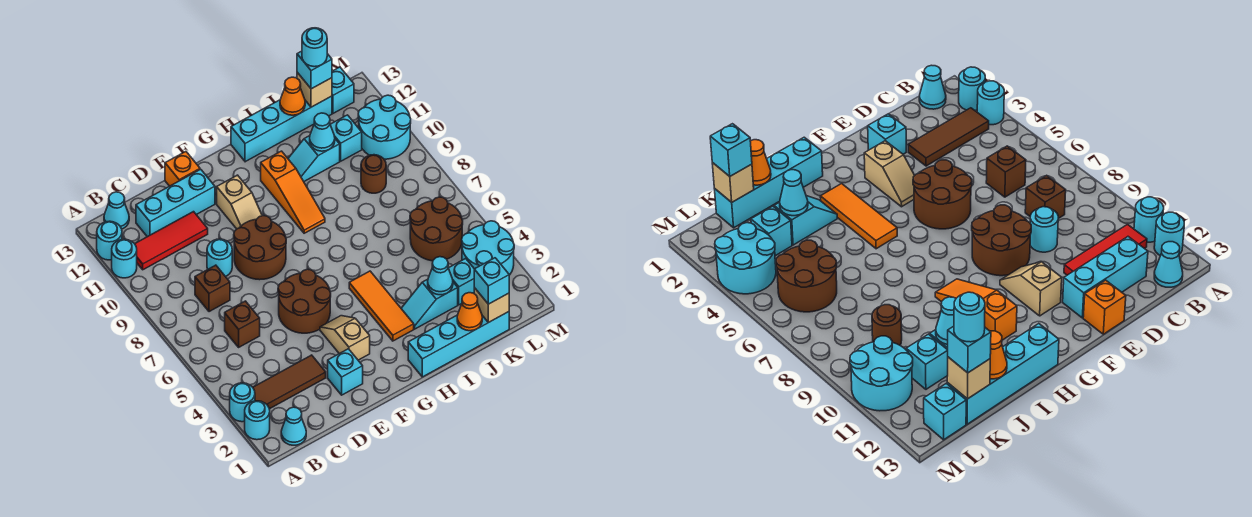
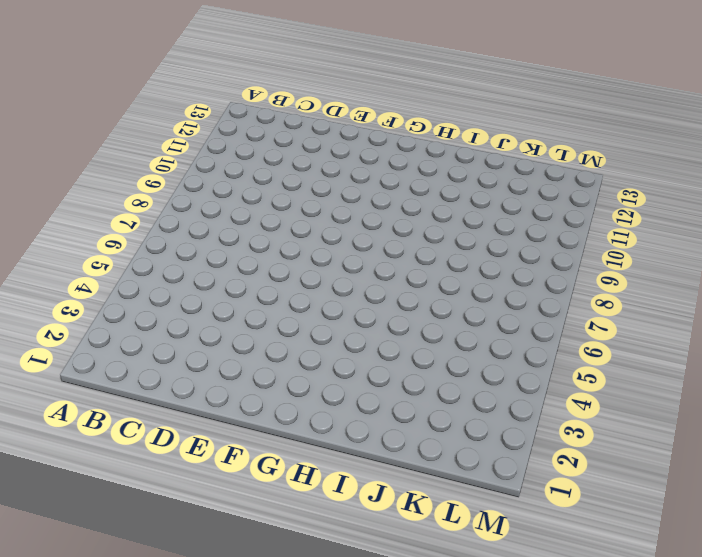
none -> cyan 1x1 round brick [245,401,270,440]
none -> cyan 1x1 round brick [230,383,255,422]
none -> cyan 1x1 round brick [112,239,137,278]
none -> cyan 1x1 round brick [97,221,122,260]

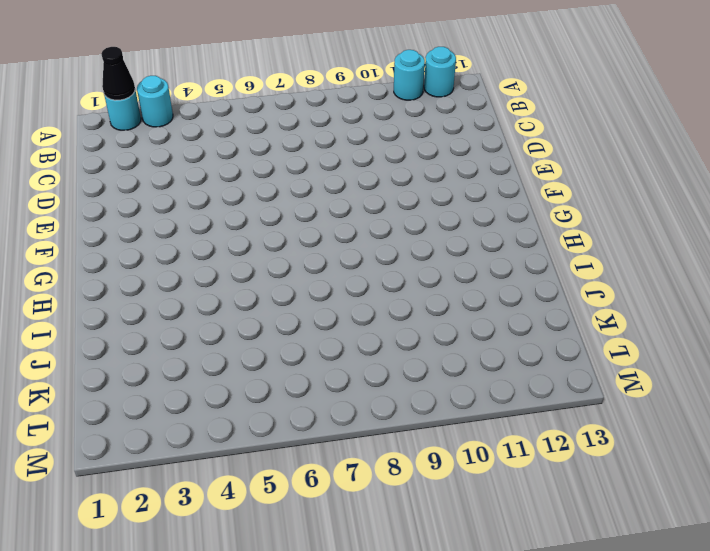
black 1x1 cone [101,47,135,100] -> none
none -> cyan 1x1 cone [281,407,306,445]
none -> brown 1x3 tile [253,355,326,409]
none -> red 1x3 tile [135,212,208,270]
none -> cyan 1x1 cone [104,192,129,229]

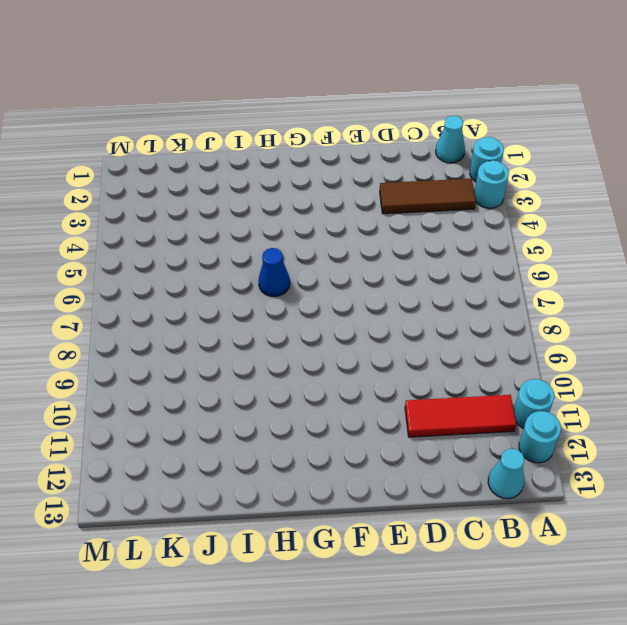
blue 1x1 cone [258,248,290,296] -> none
none -> brown 1x1 brick [225,301,260,347]
none -> brown 1x1 brick [195,265,230,312]
none -> cyan 1x3 brick [136,169,215,237]
none -> cyan 1x1 round brick [207,239,232,277]

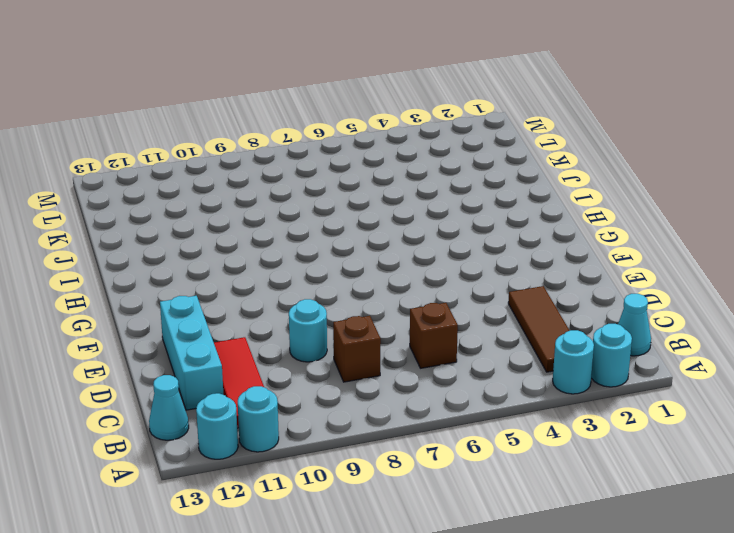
none -> cyan 1x1 brick [328,349,363,395]
none -> brown 2x2 round brick [278,269,331,333]
none -> brown 2x2 round brick [234,216,286,280]
none -> orange 1x1 brick [165,152,200,186]

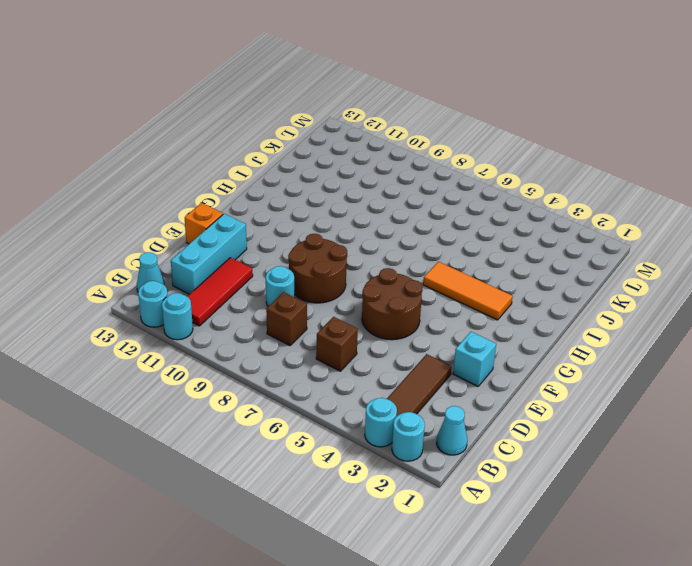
none -> tan 1x2 slope [320,316,370,360]
none -> tan 1x2 slope [217,175,262,229]
none -> cyan 1x4 brick [408,312,509,377]
none -> orange 1x3 slope [261,151,325,233]

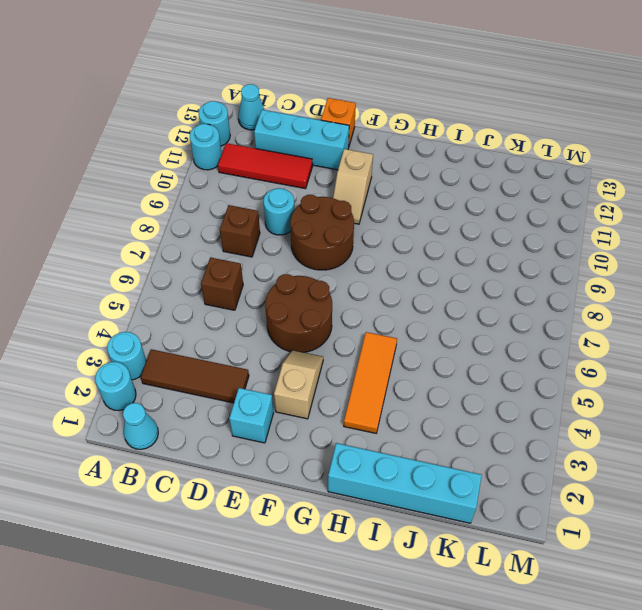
none -> orange 1x3 slope [261,151,325,233]
none -> cyan 1x4 brick [231,96,332,162]
none -> cyan 1x2 slope [401,279,458,329]
none -> cyan 1x2 slope [288,136,340,181]

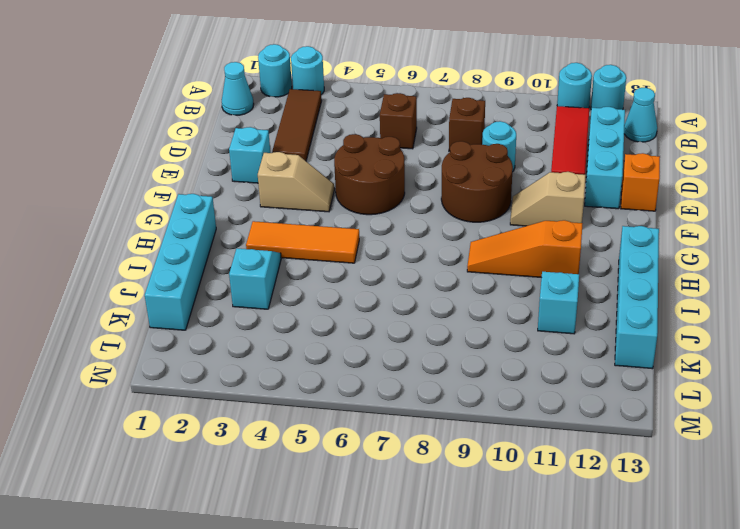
none -> cyan 1x1 brick [449,259,474,305]
none -> brown 2x2 round brick [410,197,463,261]
none -> brown 1x1 round brick [361,155,386,193]
none -> cyan 1x1 brick [330,115,362,161]

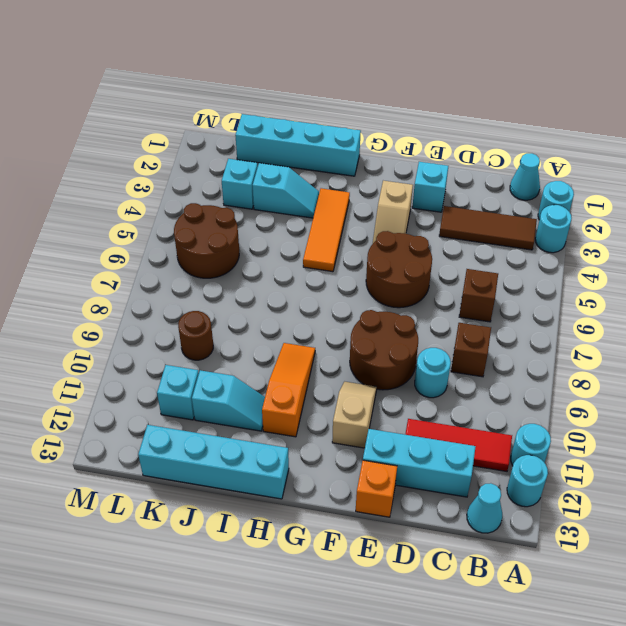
none -> cyan 2x2 round brick [462,221,514,275]
none -> cyan 2x2 round brick [358,95,411,159]
none -> cyan 1x1 brick [332,67,354,113]
none -> orange 1x1 cone [457,293,482,331]

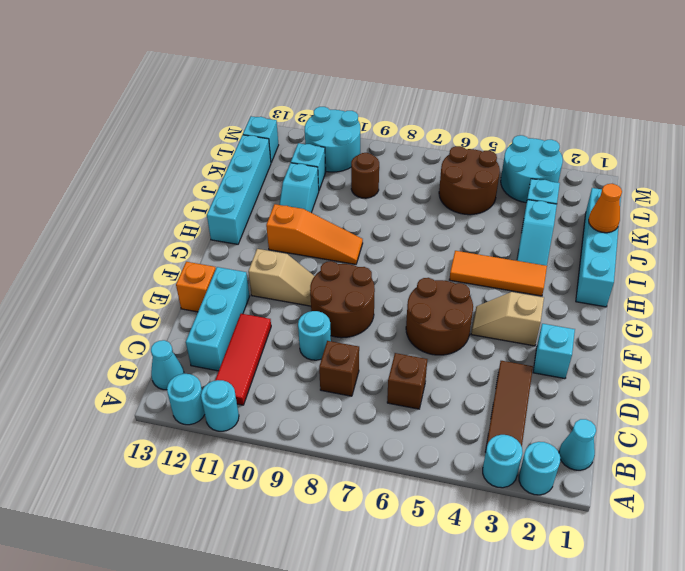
none -> cyan 1x1 cone [428,257,453,295]
none -> cyan 1x1 cone [310,113,335,151]
none -> orange 1x1 cone [280,77,305,115]
none -> tan 1x1 brick [474,288,509,323]

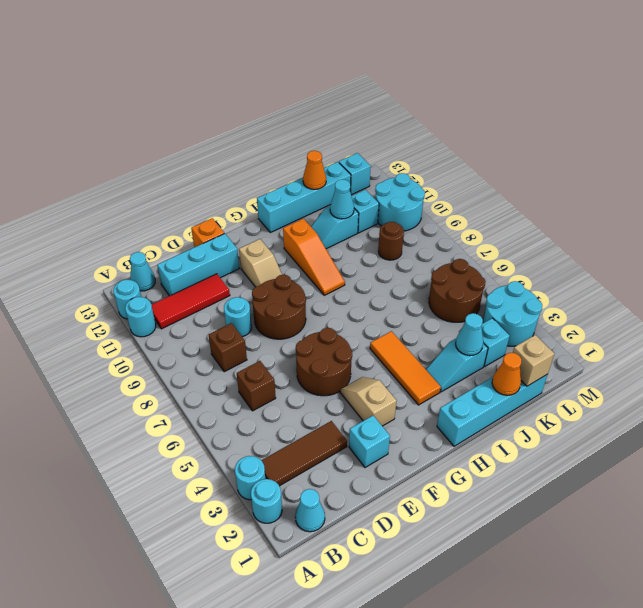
none -> tan 1x1 brick [297,72,332,107]
none -> cyan 1x1 brick [474,258,509,304]
none -> cyan 1x1 brick [297,51,332,89]
none -> cyan 1x1 round brick [302,28,327,67]

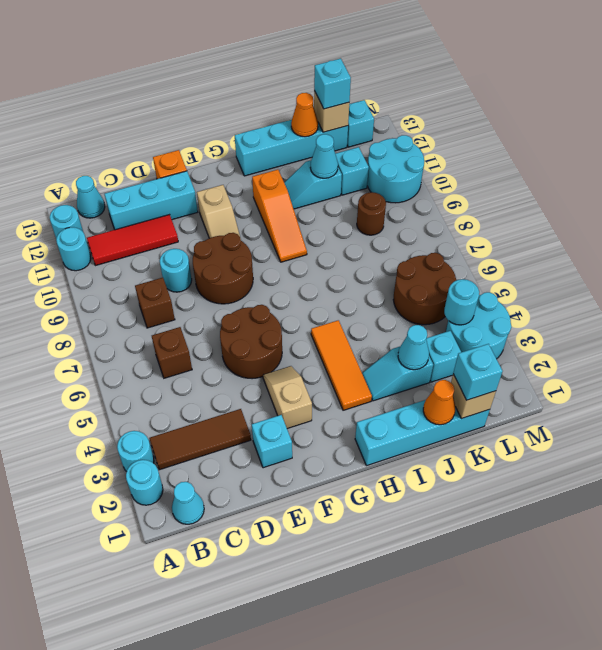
cyan 1x1 round brick [444,279,479,325] -> cyan 1x1 round brick moved to [302,28,327,67]

